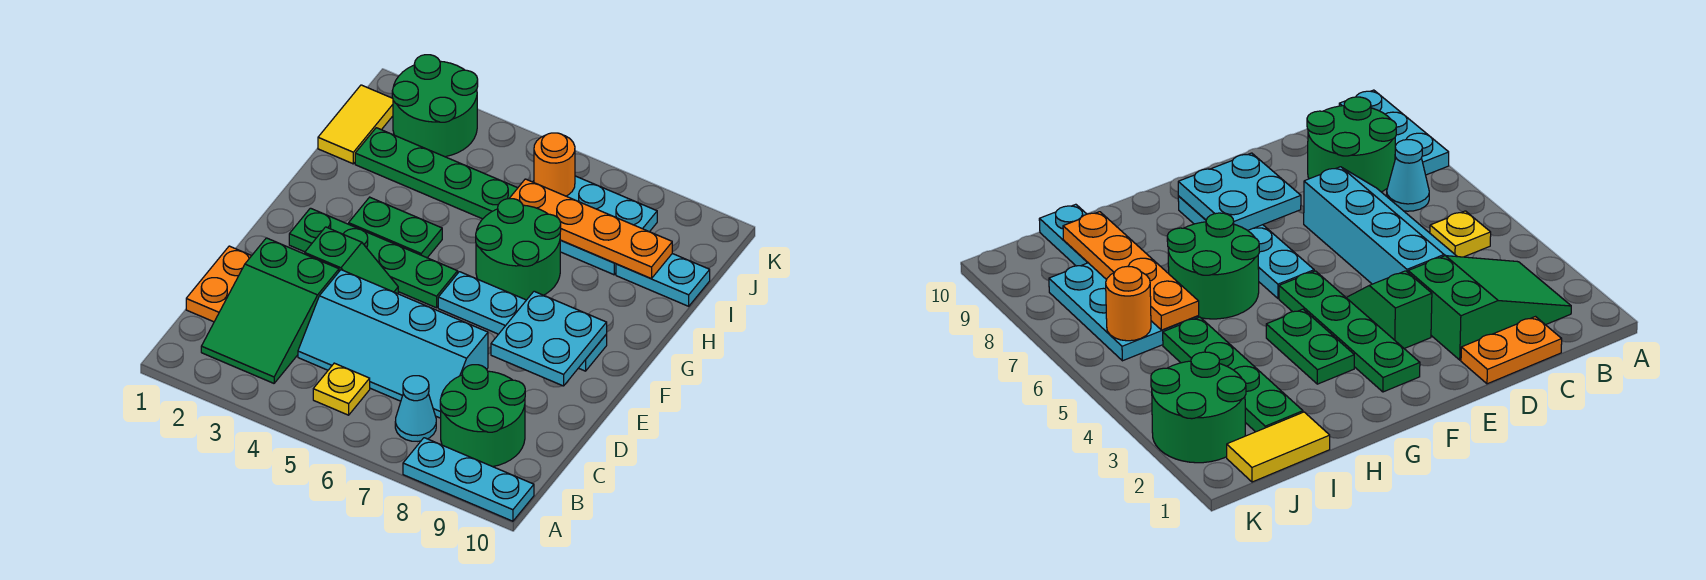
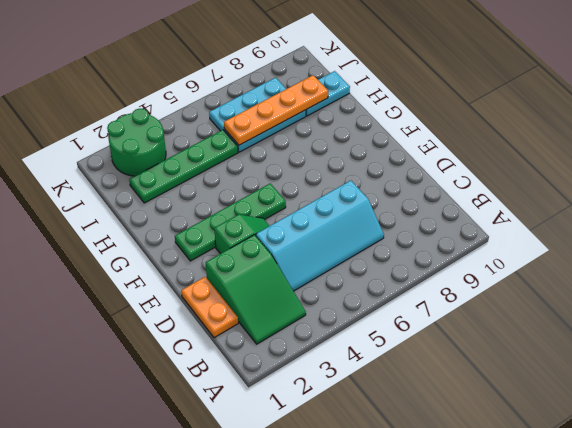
none -> cyan 1x3 plate [403,438,534,521]
none -> yellow 1x1 plate [313,363,370,415]
none -> cyan 1x1 cone [395,376,436,441]

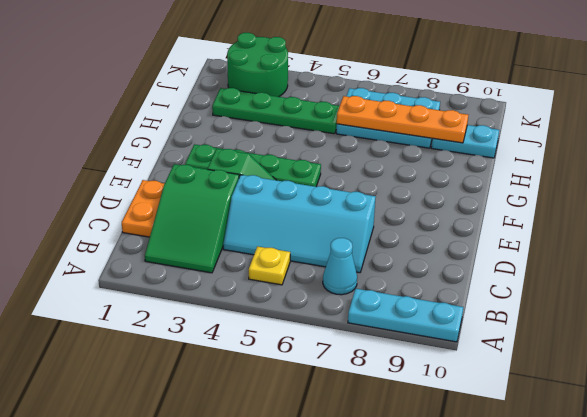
none -> green 2x2 round brick [440,365,525,467]
none -> cyan 1x4 plate [438,272,607,371]
none -> green 1x2 plate [349,197,442,258]

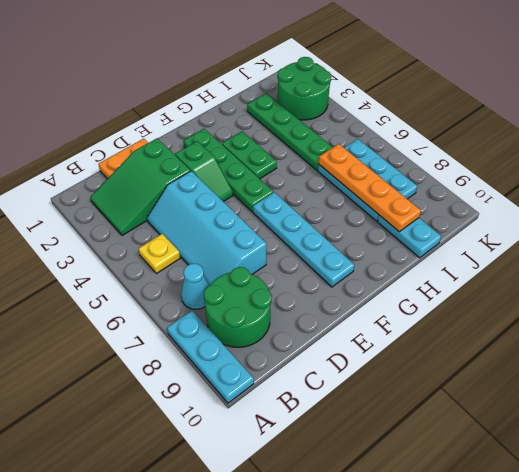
none -> green 2x2 round brick [476,199,561,300]
none -> yellow 1x2 tile [318,85,393,164]
none -> cyan 2x2 plate [491,291,607,386]

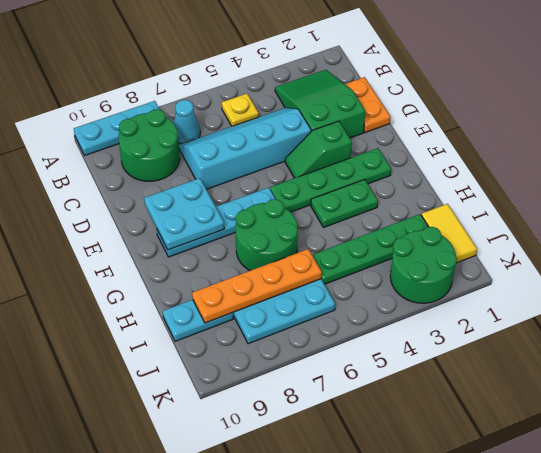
none -> orange 1x1 round brick [534,133,575,196]

